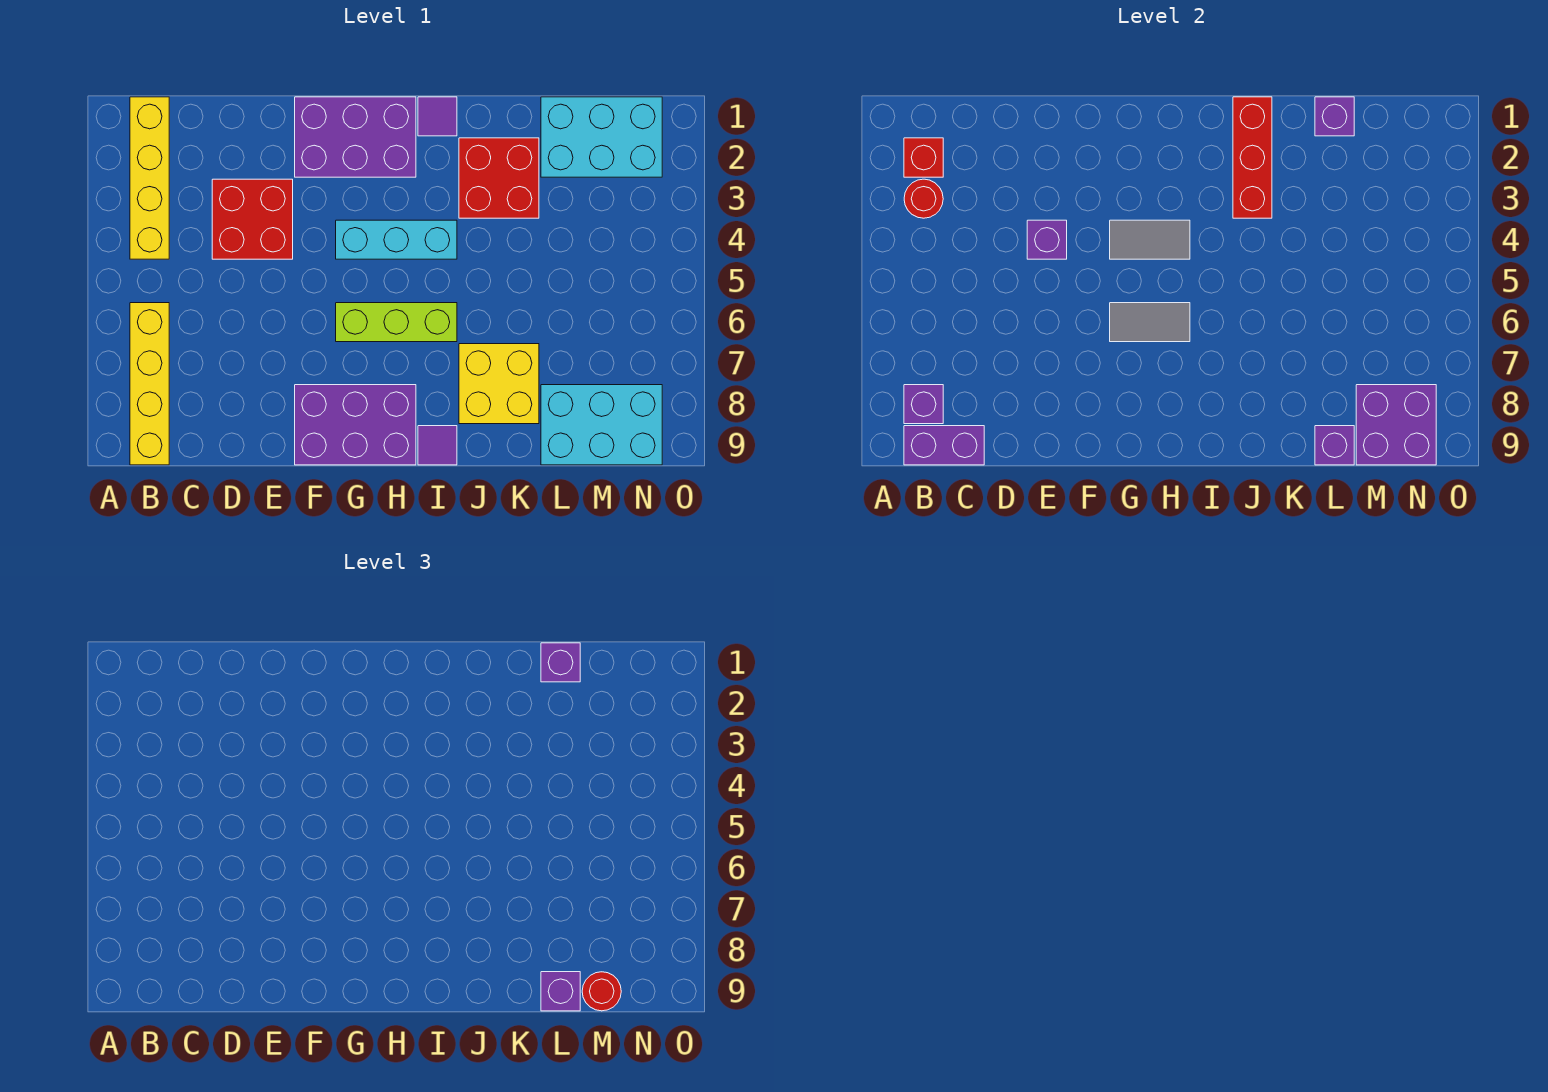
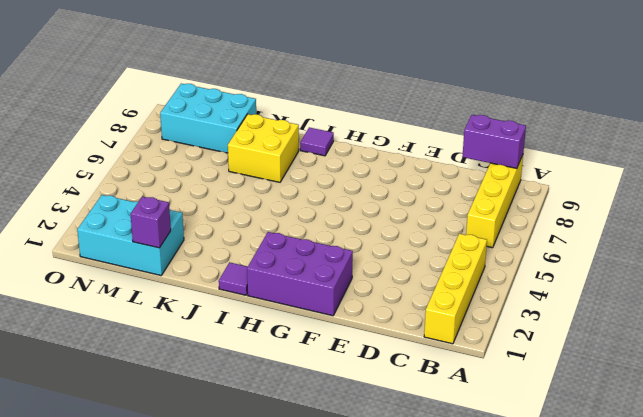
none -> red 2x2 brick [212,179,293,259]
none -> purple 2x3 brick [295,385,416,465]
none -> cyan 1x3 brick [336,220,457,259]

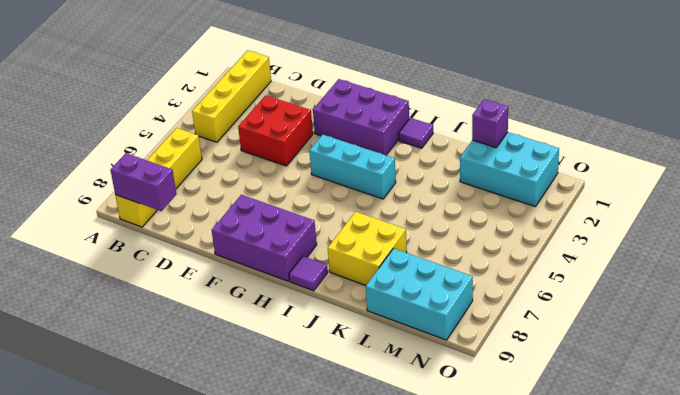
none -> lime 1x3 brick [336,303,457,342]
none -> red 2x2 brick [459,138,539,218]
none -> red 1x1 brick [904,138,943,177]

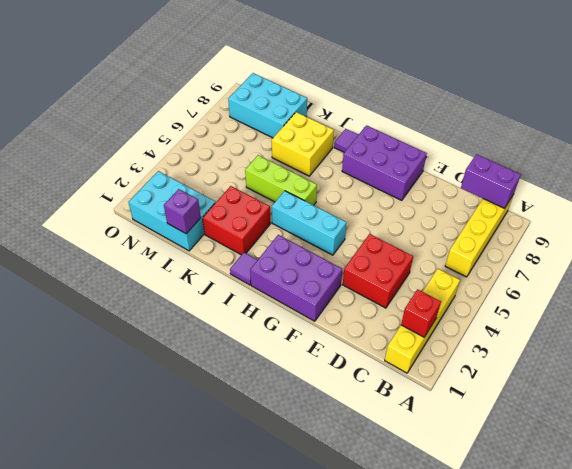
lime 1x3 brick [245,155,317,205] -> lime 1x3 brick moved to [336,303,457,342]
none -> red 1x1 round brick [904,179,943,218]
none -> purple 1x1 brick [904,385,943,424]
none -> purple 1x1 brick [1027,220,1067,259]

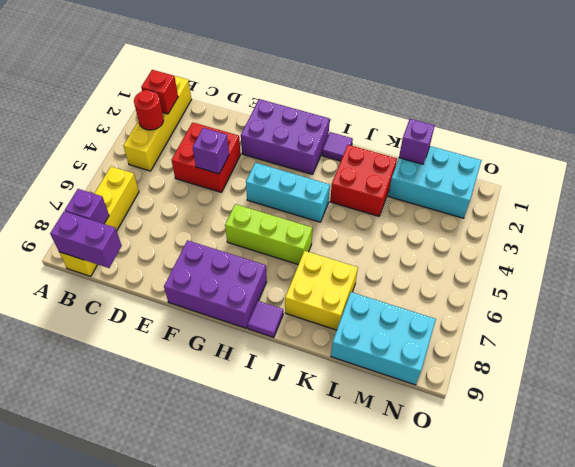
none -> grey 1x2 tile [1110,220,1190,259]
none -> grey 1x2 tile [1110,303,1190,342]
none -> red 1x3 brick [1233,97,1272,218]

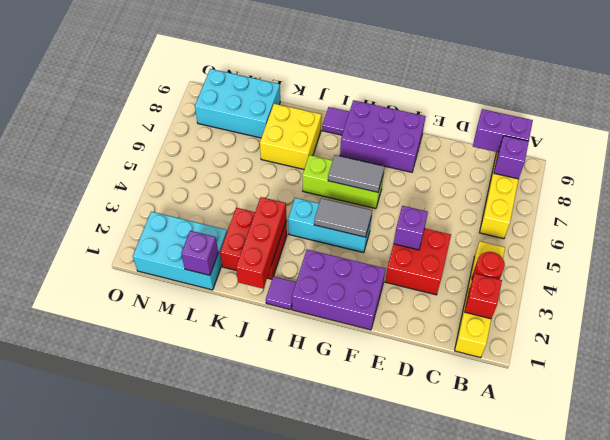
none -> purple 1x1 brick [1315,426,1354,465]
none -> purple 2x2 brick [1356,385,1436,465]
none -> purple 1x1 brick [541,643,580,682]

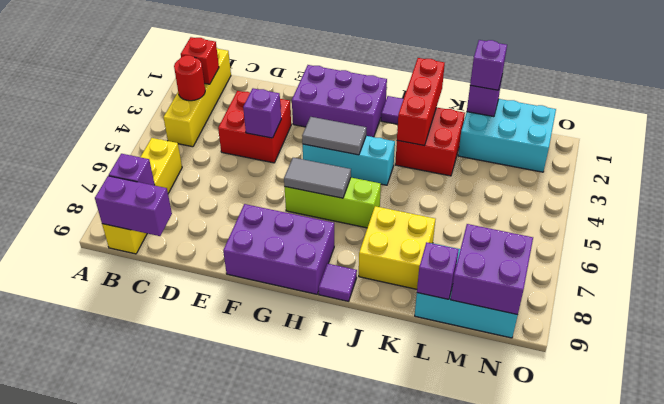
none -> purple 1x1 brick [541,972,580,1011]
none -> red 1x1 round brick [582,972,621,1011]

